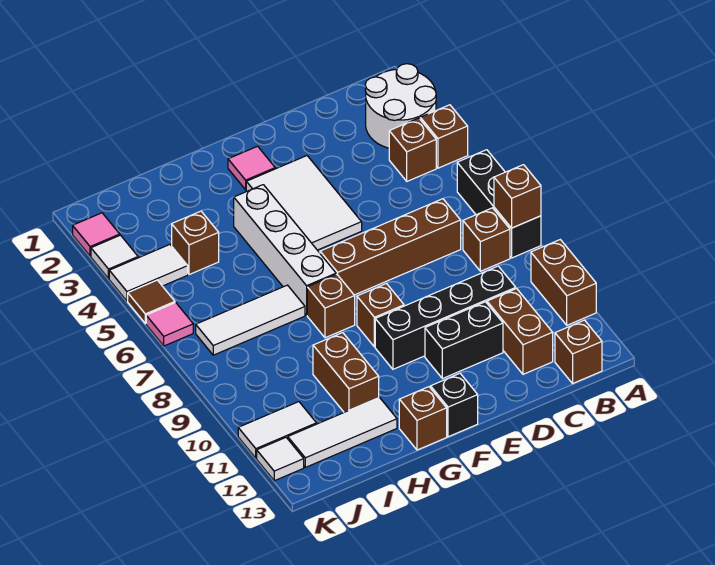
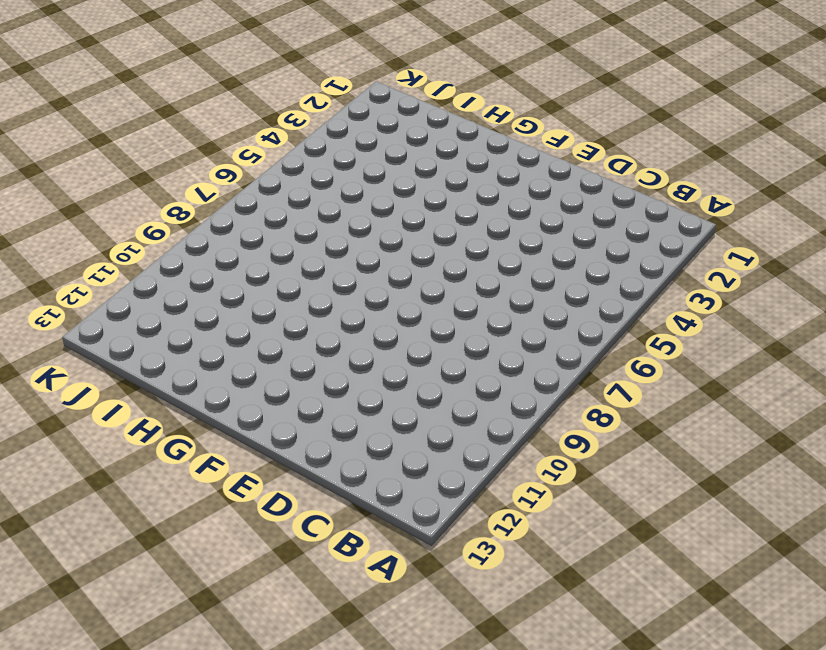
none -> white 2x2 round brick [365,64,436,148]
none -> brown 1x1 brick [420,105,468,168]
none -> black 1x3 brick [457,150,541,258]
none -> brown 1x2 brick [531,240,596,325]

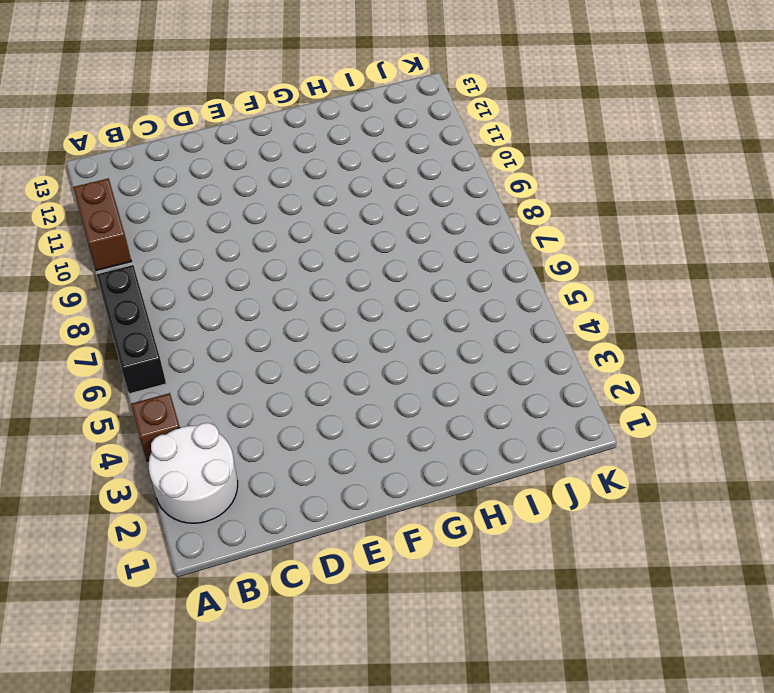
none -> brown 1x1 brick [389,118,436,181]
none -> brown 1x1 brick [463,208,510,271]
none -> brown 1x1 brick [555,320,602,383]
none -> brown 1x4 brick [320,199,461,295]

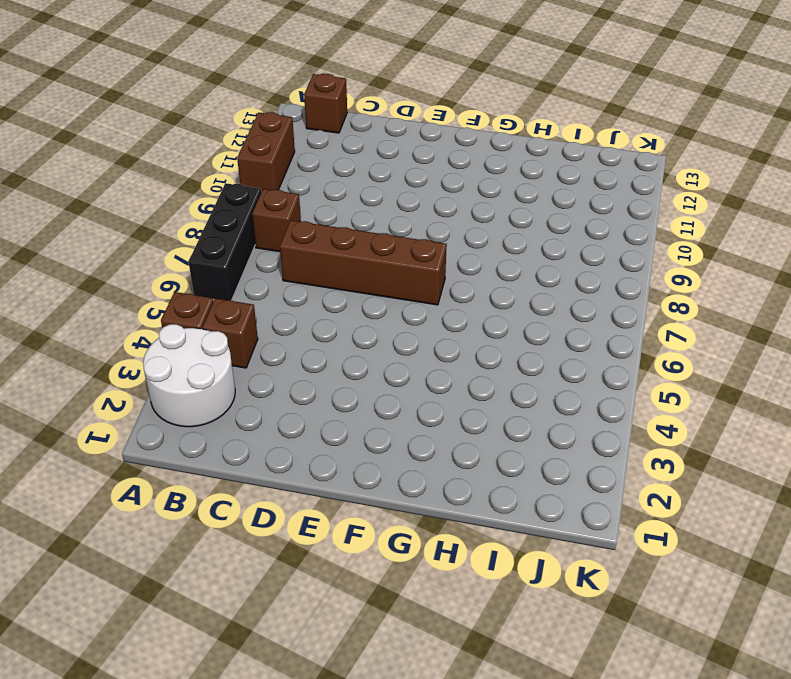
none -> black 1x4 brick [375,266,516,369]
none -> brown 1x2 brick [487,288,553,374]
none -> black 1x2 brick [425,302,503,379]
none -> white 2x3 tile [246,156,362,250]

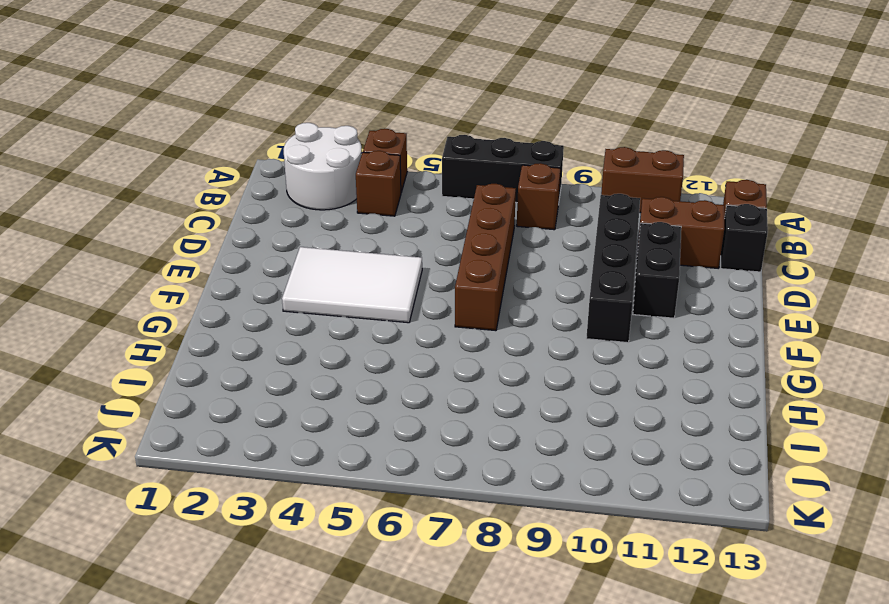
black 1x1 brick [721,204,768,272] -> black 1x1 brick moved to [431,373,478,437]
none -> pink 1x1 tile [228,146,275,190]
none -> brown 1x1 brick [357,283,404,347]
none -> white 1x4 brick [234,185,336,315]
none -> brown 1x1 brick [307,274,355,338]

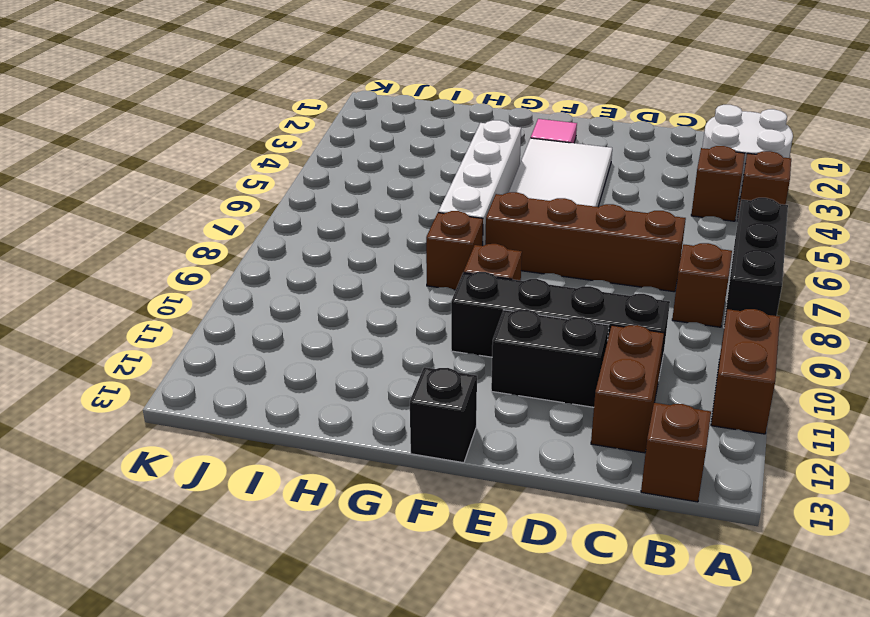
none -> brown 1x1 brick [399,387,447,450]
none -> white 1x3 tile [196,285,305,355]
none -> brown 1x2 brick [313,333,379,412]
none -> white 1x3 tile [288,398,397,467]

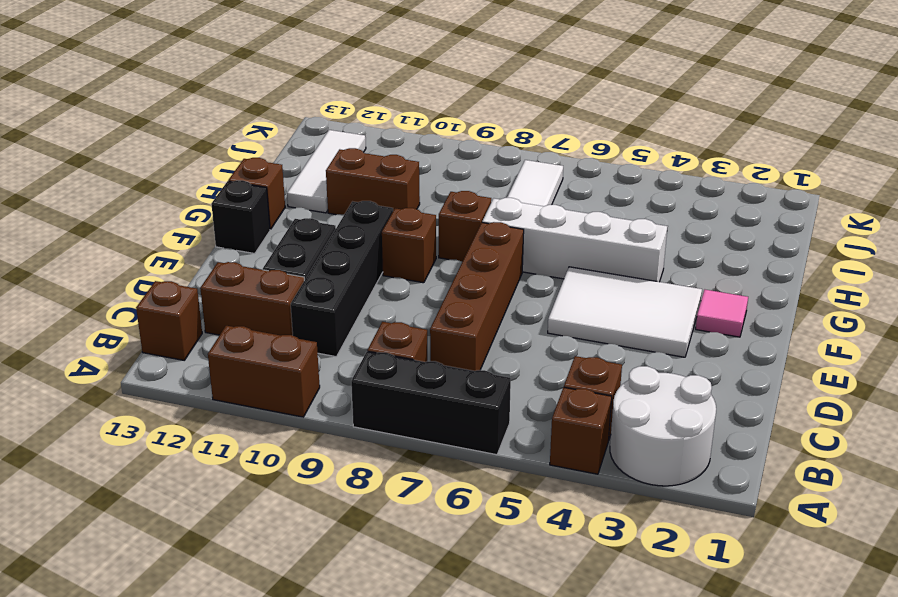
none -> brown 1x1 brick [172,211,219,275]
none -> white 1x2 tile [109,245,188,301]
none -> white 1x2 tile [238,402,316,458]
none -> pink 1x1 tile [73,213,120,256]

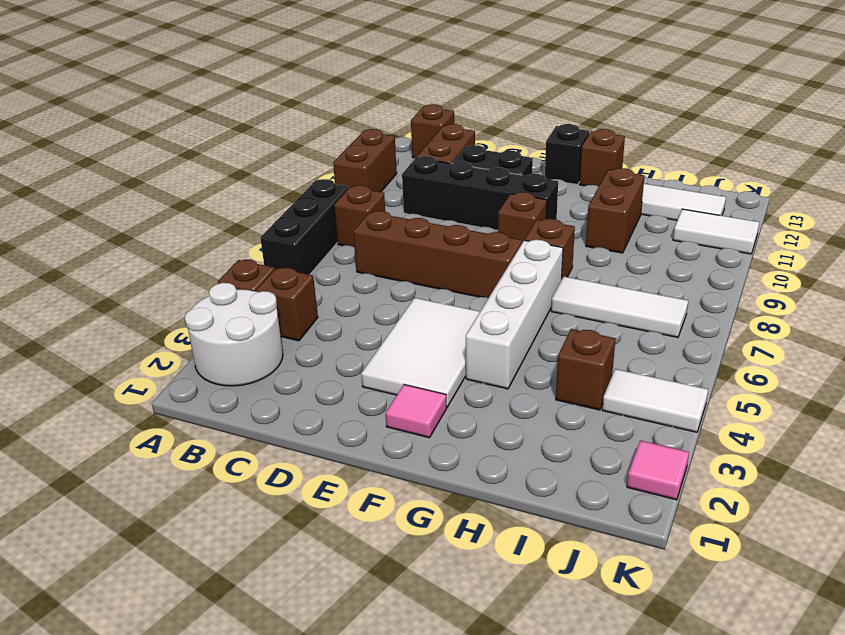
none -> white 1x1 tile [91,235,138,279]
none -> brown 1x1 tile [128,280,175,324]
none -> pink 1x1 tile [146,303,193,346]
none -> white 1x1 tile [257,438,304,481]

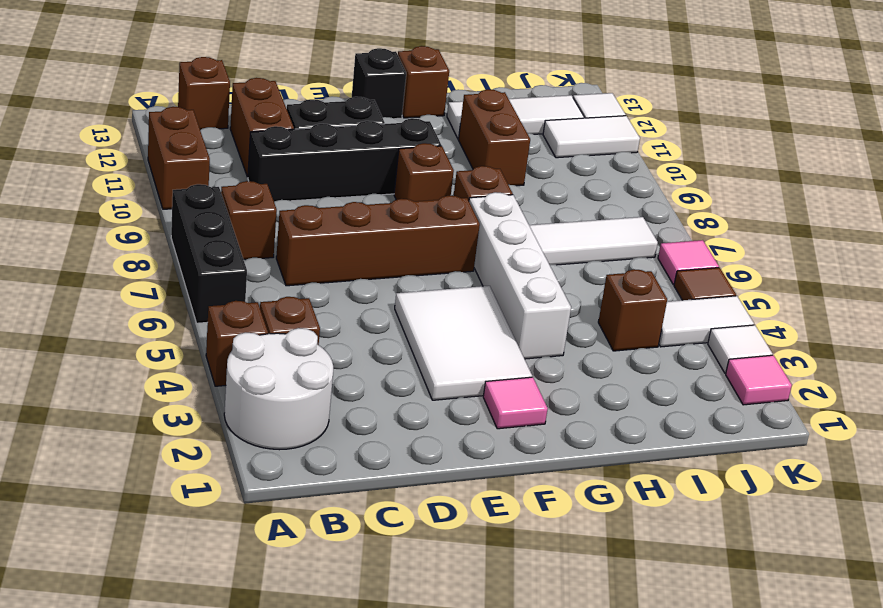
none -> brown 1x1 brick [494,165,541,228]

